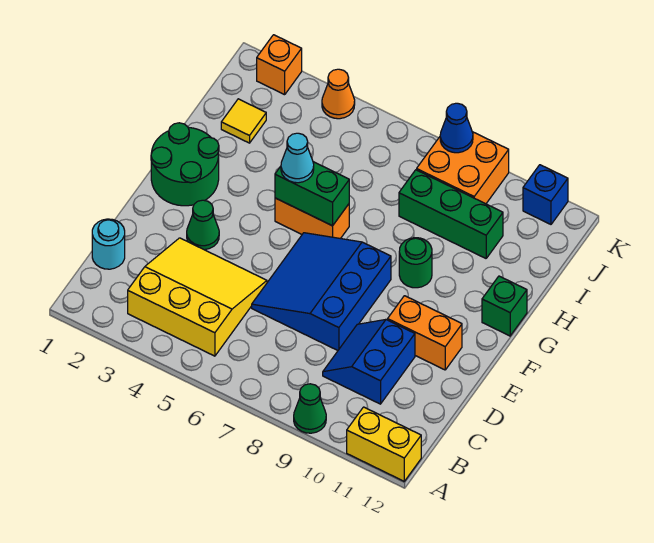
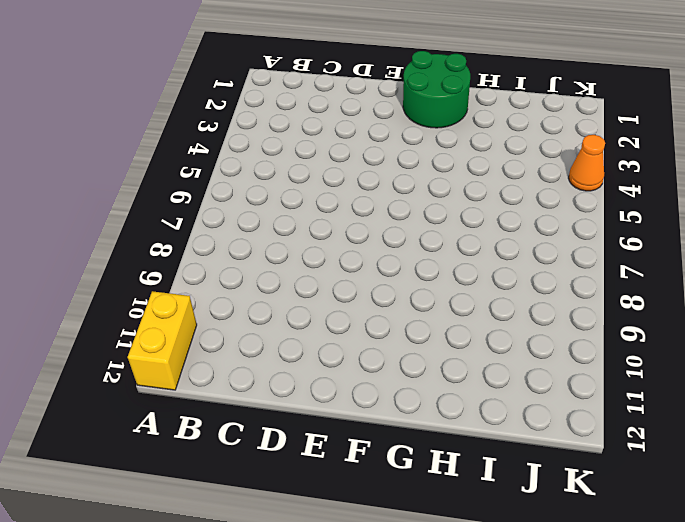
none -> green 1x1 cone [294,384,326,433]
none -> yellow 3x3 slope [128,238,267,356]
none -> cyan 1x1 round brick [92,219,125,269]

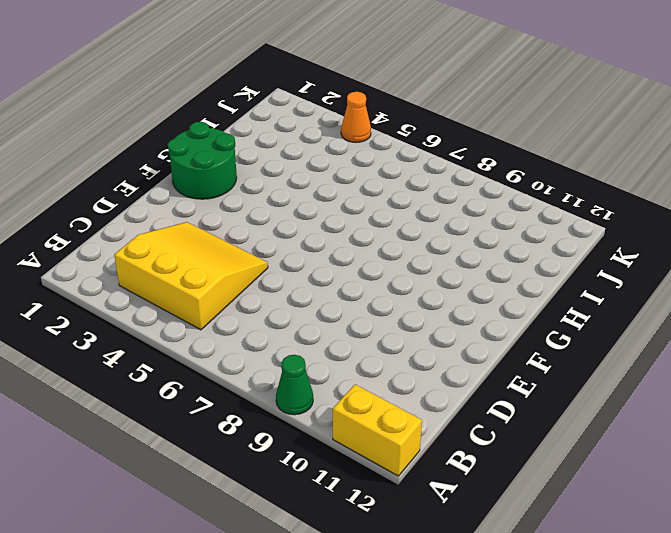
none -> cyan 1x1 round brick [92,219,125,269]
none -> blue 2x2 slope [323,319,415,404]
none -> blue 3x3 slope [252,233,391,350]

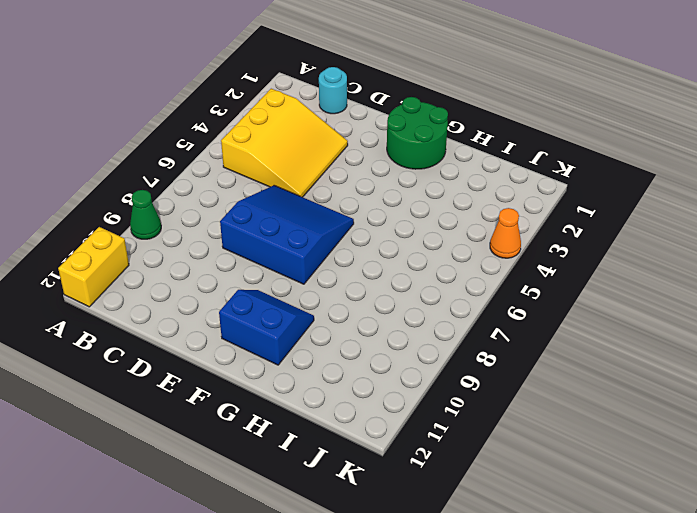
blue 2x2 slope [219,290,314,365] -> blue 2x2 slope moved to [323,319,415,404]
none -> green 1x1 cone [187,200,219,250]
none -> orange 1x2 brick [388,296,462,370]
none -> orange 1x2 brick [275,198,349,239]

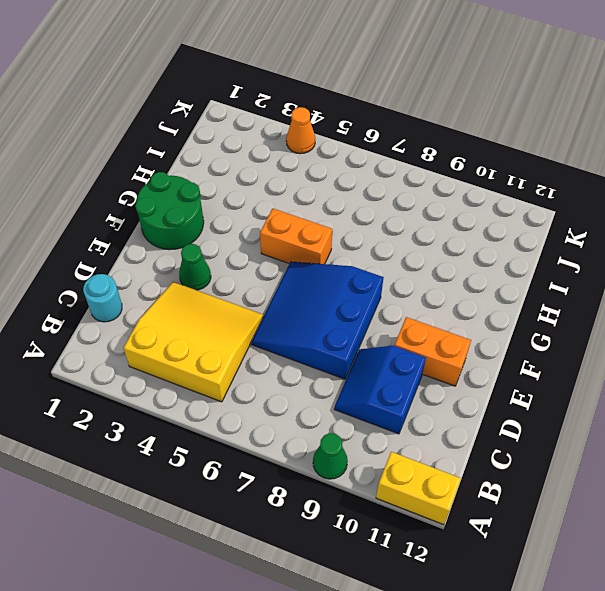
none -> green 1x1 round brick [399,238,432,288]
none -> green 1x1 brick [482,276,527,336]
none -> yellow 1x1 tile [221,99,266,143]

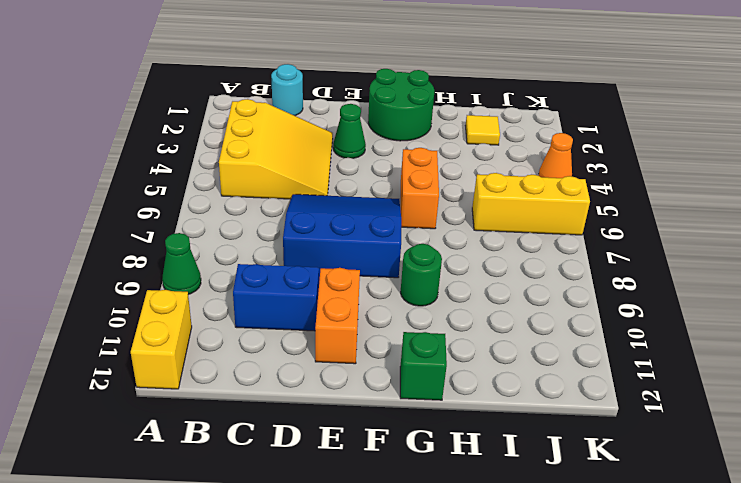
yellow 1x3 brick [472,173,590,235] -> none
none -> green 1x3 brick [399,170,503,258]
none -> orange 2x2 brick [417,132,509,204]
none -> orange 1x1 brick [257,35,302,95]

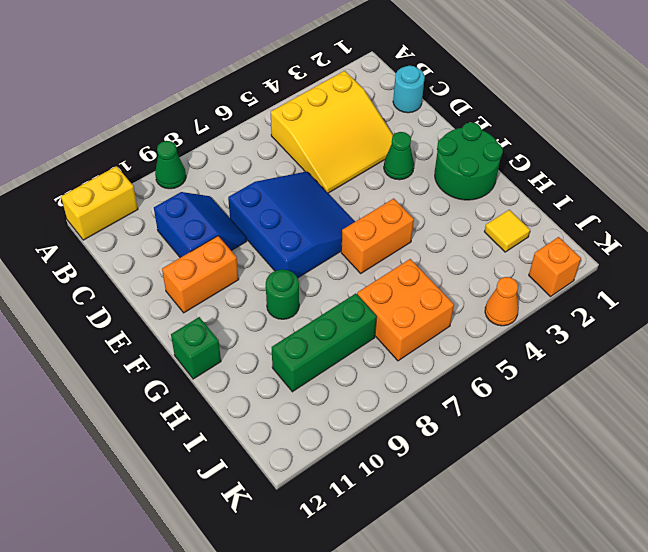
orange 2x2 brick [357,259,454,361] -> orange 2x2 brick moved to [417,132,509,204]
none -> blue 1x1 brick [523,165,568,224]
none -> green 1x2 brick [275,162,349,226]
none -> blue 1x1 cone [440,103,473,153]

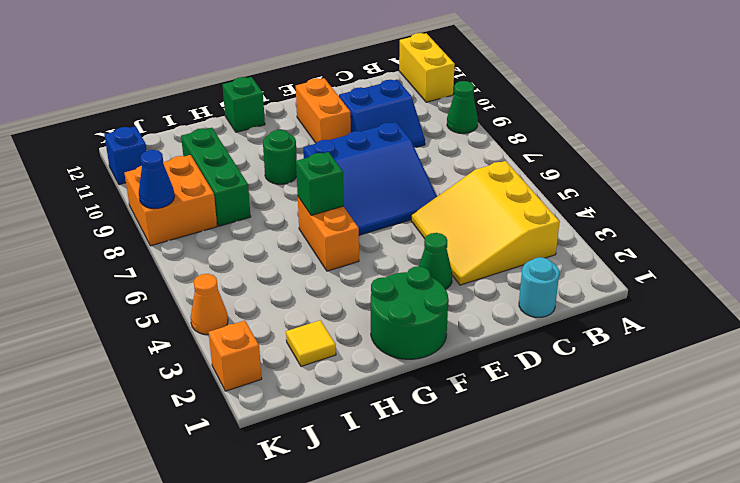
green 1x1 brick [296,152,343,215] -> green 1x2 brick [275,162,349,226]
none -> cyan 1x1 cone [281,133,314,183]

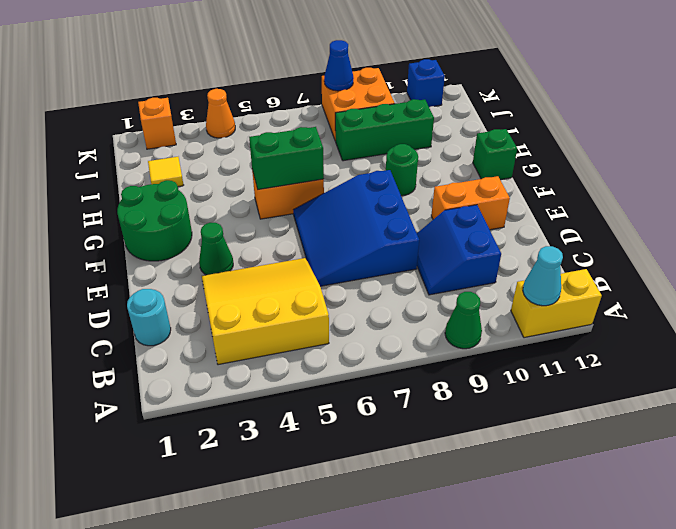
cyan 1x1 cone [523,246,563,306] -> cyan 1x1 cone moved to [281,133,314,183]

